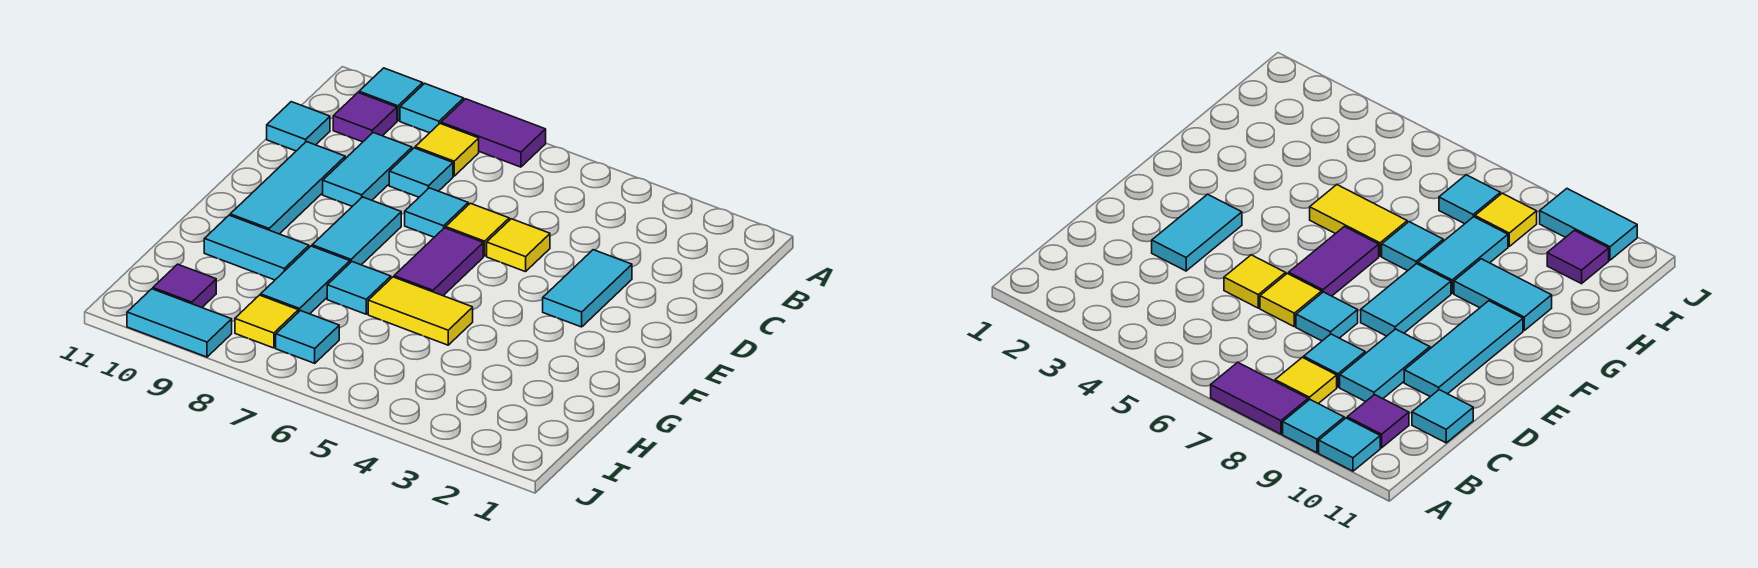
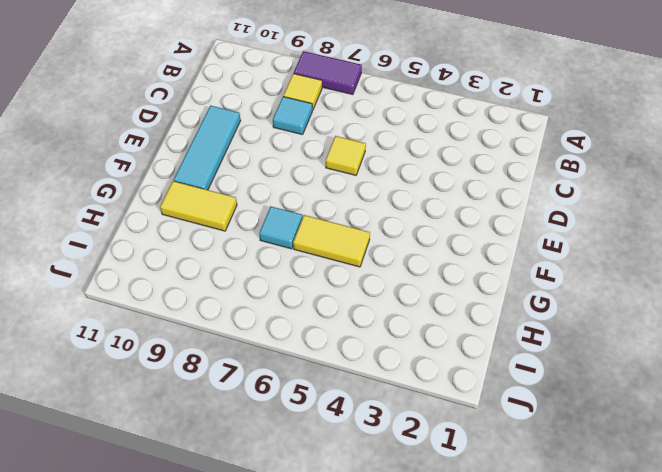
yellow 1x2 tile [160,181,237,231] -> cyan 1x2 tile [204,215,309,280]
none -> cyan 1x1 tile [400,83,464,133]
none -> cyan 1x1 tile [359,68,423,121]
none -> purple 1x1 tile [333,93,397,142]

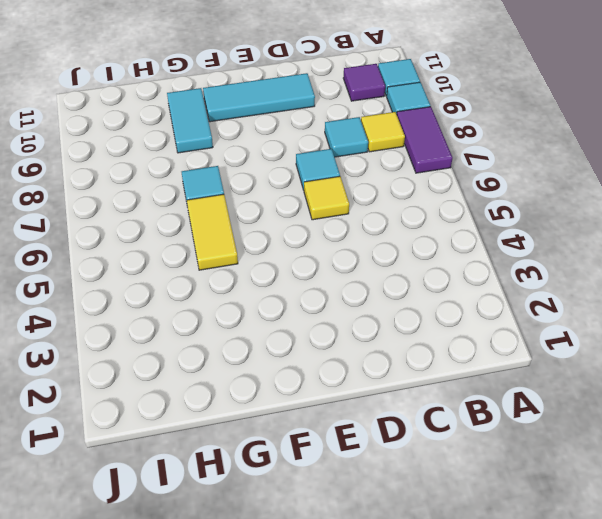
none -> cyan 1x2 tile [323,133,412,206]
none -> cyan 1x1 tile [267,102,330,151]
none -> cyan 1x2 tile [543,250,632,327]

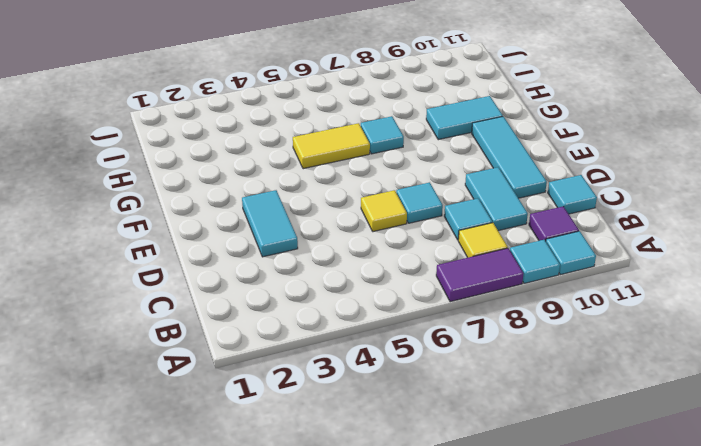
none -> yellow 1x1 tile [487,219,550,272]
none -> purple 1x2 tile [394,228,483,296]
none -> cyan 1x2 tile [312,197,401,265]

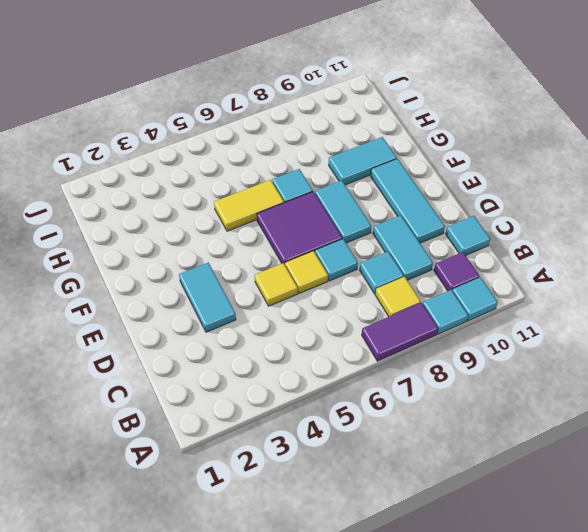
purple 2x2 tile [257,191,342,264] -> purple 1x2 tile [394,228,483,296]
none -> cyan 1x2 tile [261,246,350,314]
none -> cyan 1x1 tile [276,311,339,363]
none -> yellow 1x1 tile [235,295,298,348]

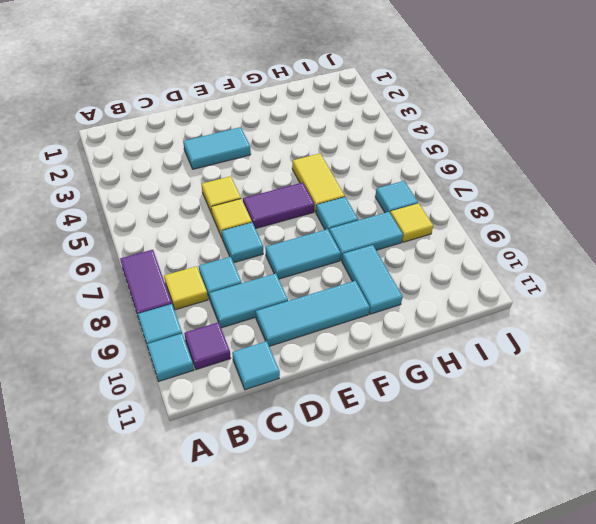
none -> purple 1x1 tile [153,264,216,307]
none -> cyan 1x2 tile [127,289,232,357]

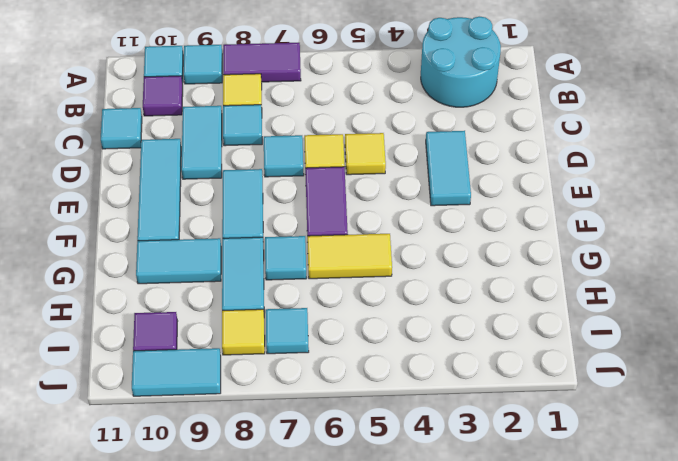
cyan 2x2 round brick [421,17,501,107] -> none

